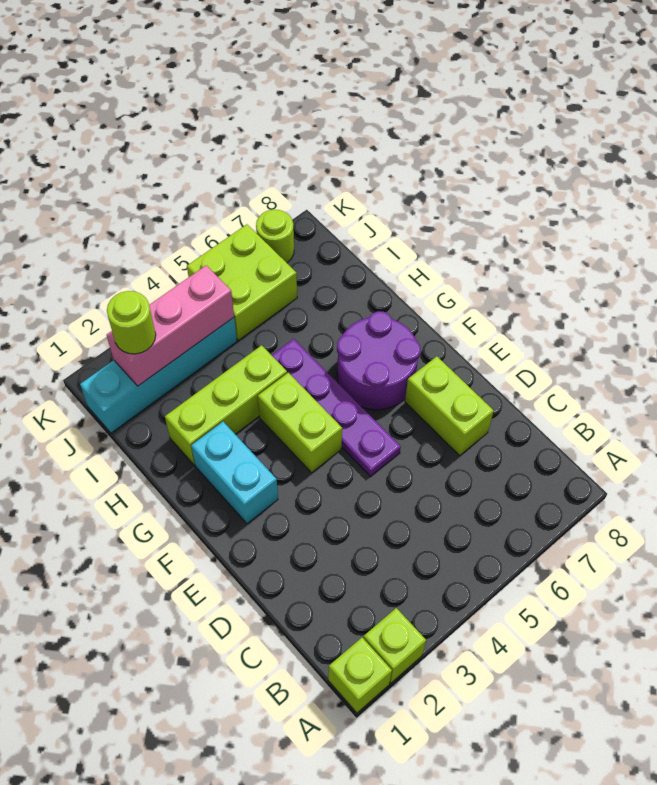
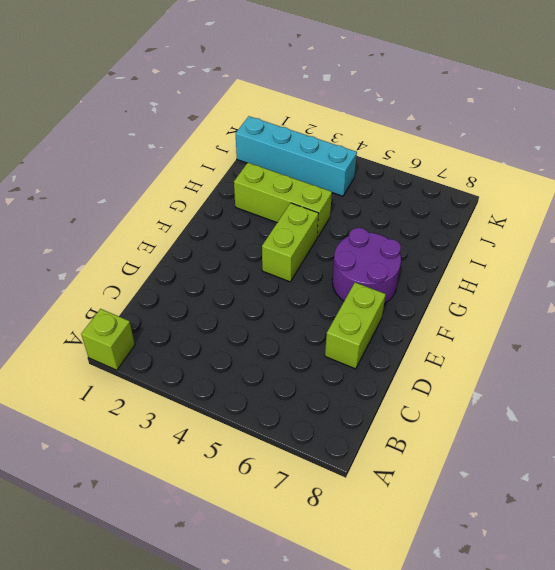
none -> lime 1x1 brick [363,608,426,683]
none -> purple 1x4 plate [272,339,401,477]
none -> cyan 1x2 brick [191,422,278,524]

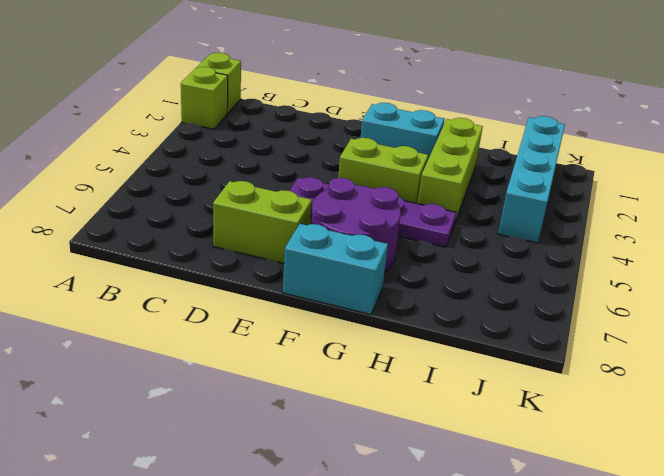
cyan 1x2 brick [283,224,388,315] -> none
none -> lime 2x2 brick [187,224,297,340]
none -> lime 1x1 round brick [256,210,294,263]
none -> pink 1x3 brick [107,265,234,386]

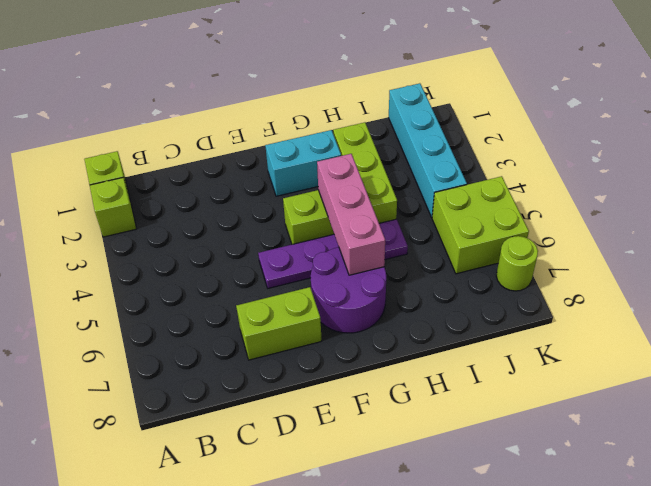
pink 1x3 brick [317,154,385,275] -> pink 1x3 brick moved to [107,265,234,386]
none -> lime 1x1 round brick [107,291,156,354]

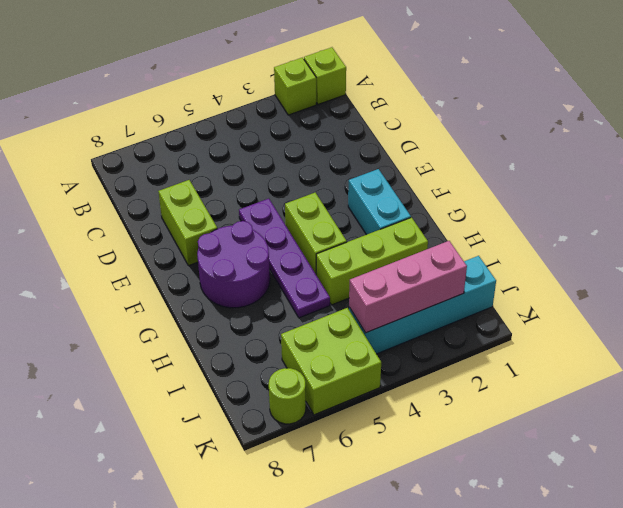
none -> lime 1x1 round brick [107,291,156,354]

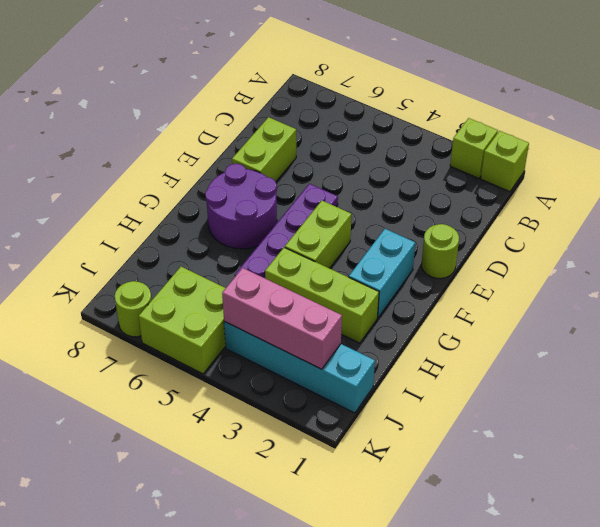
lime 1x1 round brick [421,224,459,279] -> lime 1x1 round brick moved to [107,291,156,354]

